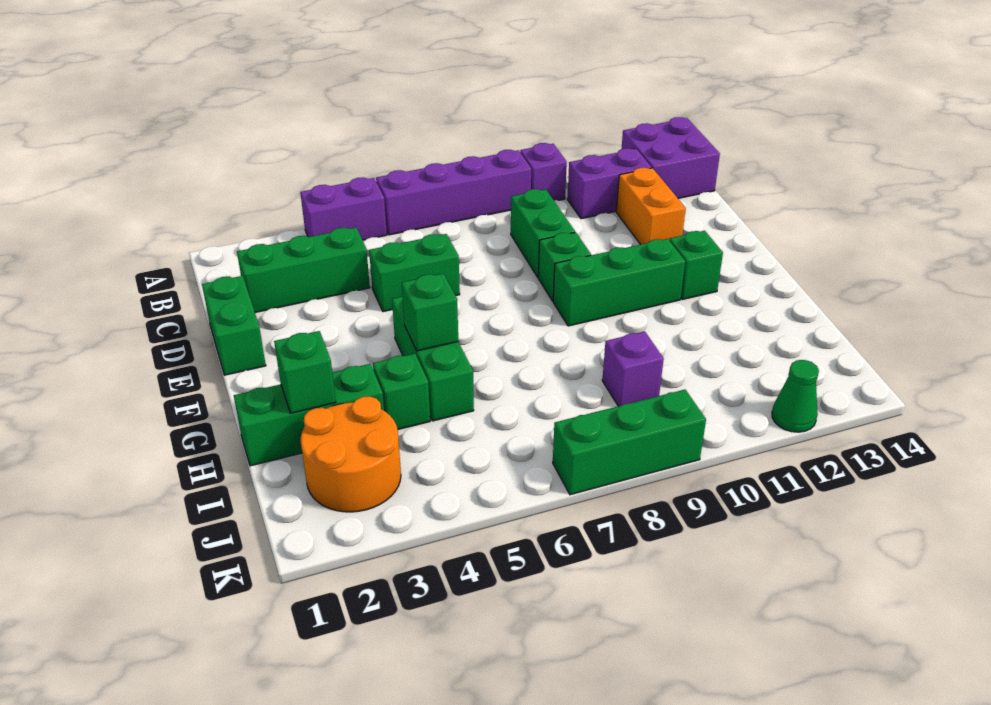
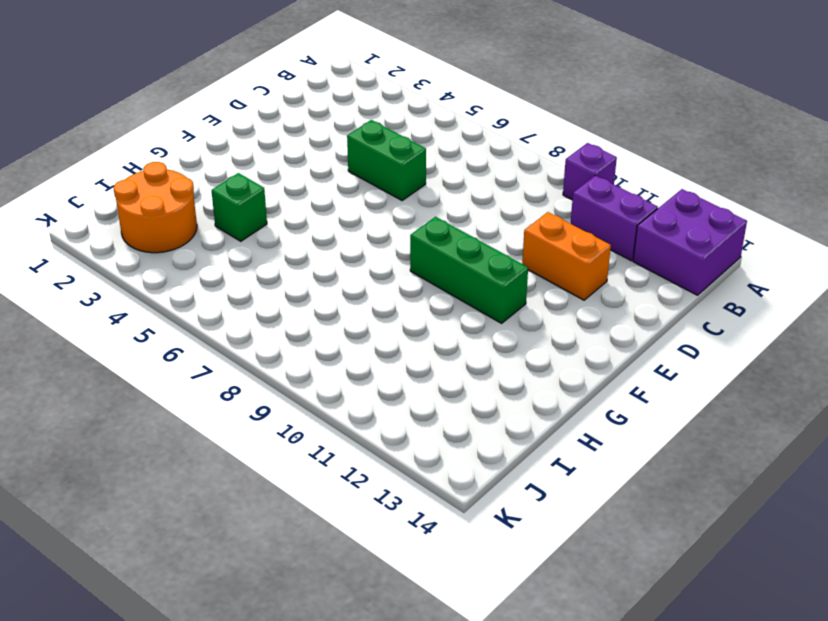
orange 1x2 brick [522,212,611,300] -> orange 1x2 brick turned to [616,168,686,245]
none -> purple 1x2 brick [300,177,387,240]
none -> purple 1x4 brick [376,150,531,235]
none -> green 1x3 brick [237,228,370,313]

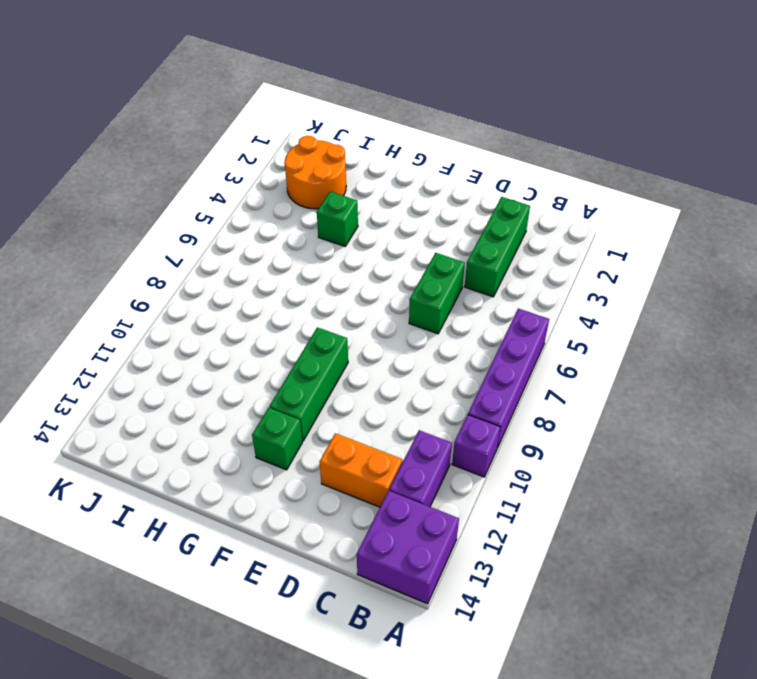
none -> purple 1x2 brick [300,177,387,240]
none -> green 1x2 brick [511,189,575,277]
none -> green 1x2 brick [202,276,266,375]

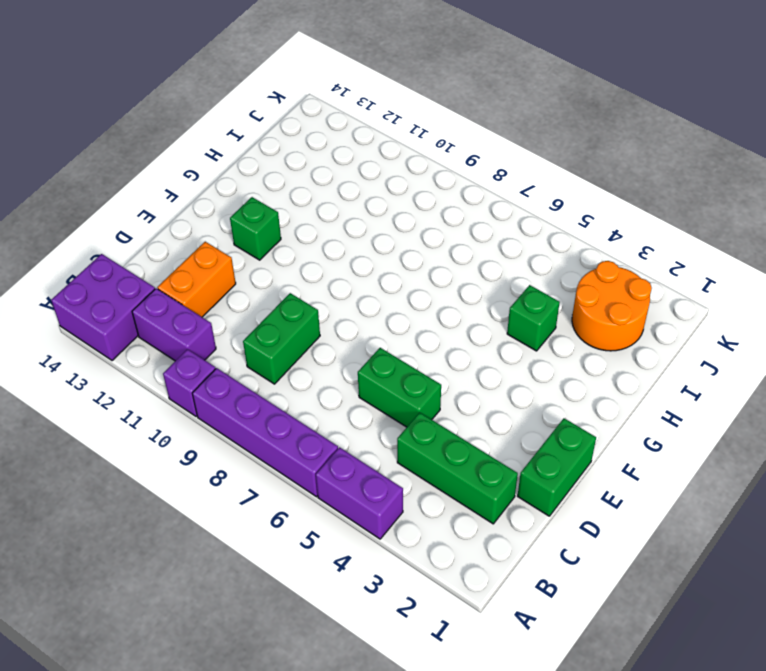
none -> green 1x1 brick [538,232,591,301]
none -> green 1x3 brick [392,296,474,421]
none -> green 1x3 brick [553,239,685,326]

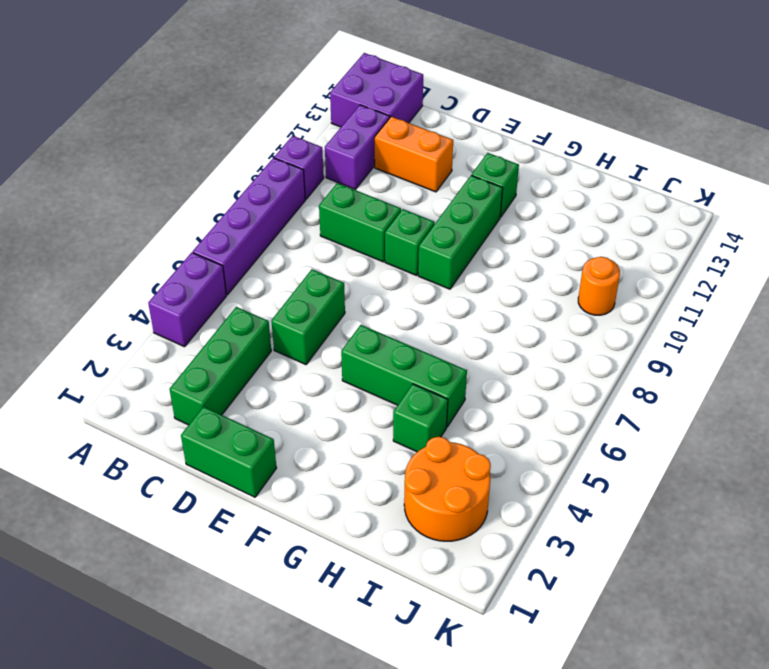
orange 1x1 round brick [578,257,620,315] -> none
none -> green 1x3 brick [234,364,384,466]
none -> purple 1x1 brick [602,332,664,406]
none -> green 1x3 brick [553,390,706,495]

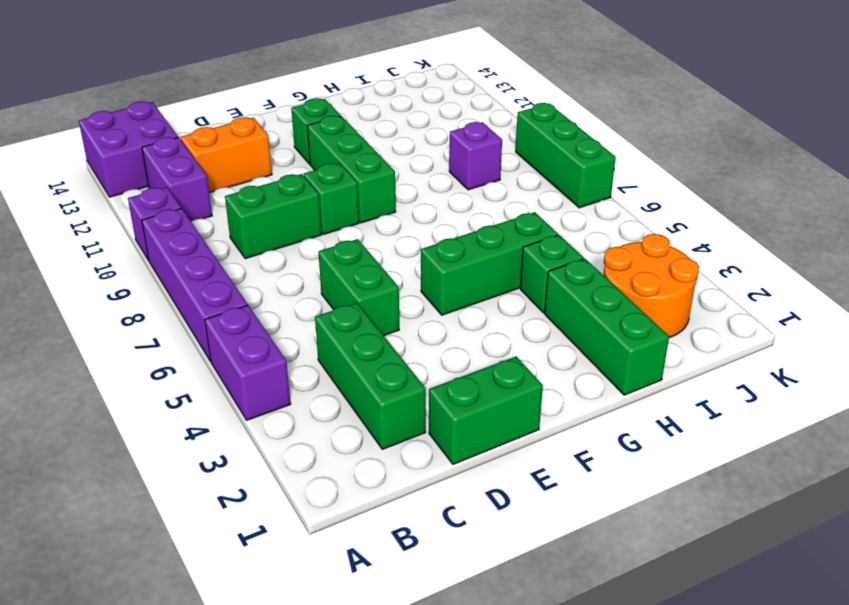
none -> green 1x1 cone [772,360,819,432]
none -> green 1x1 brick [402,273,458,351]
none -> green 1x1 brick [274,331,336,413]

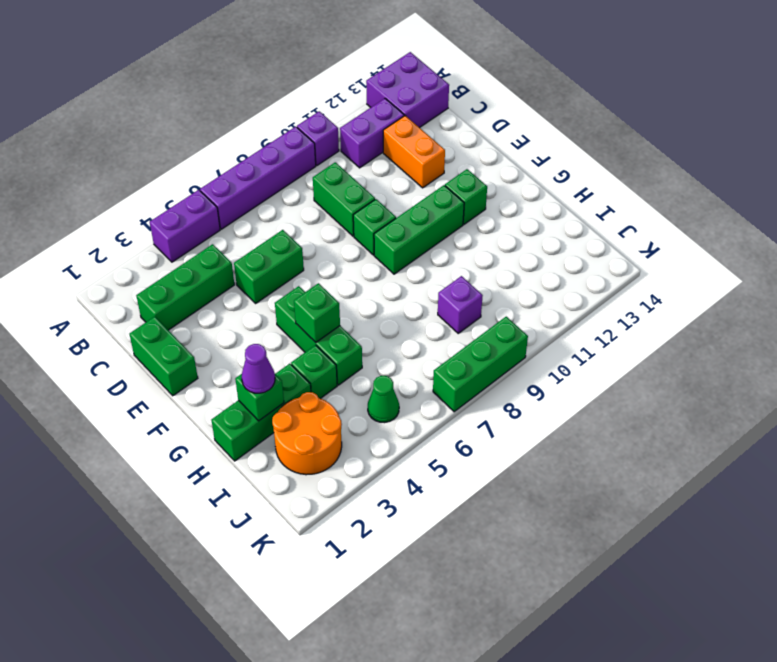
purple 1x1 cone [242,344,275,393] -> none
green 1x1 cone [368,376,399,423] -> green 1x1 cone moved to [772,360,819,432]

